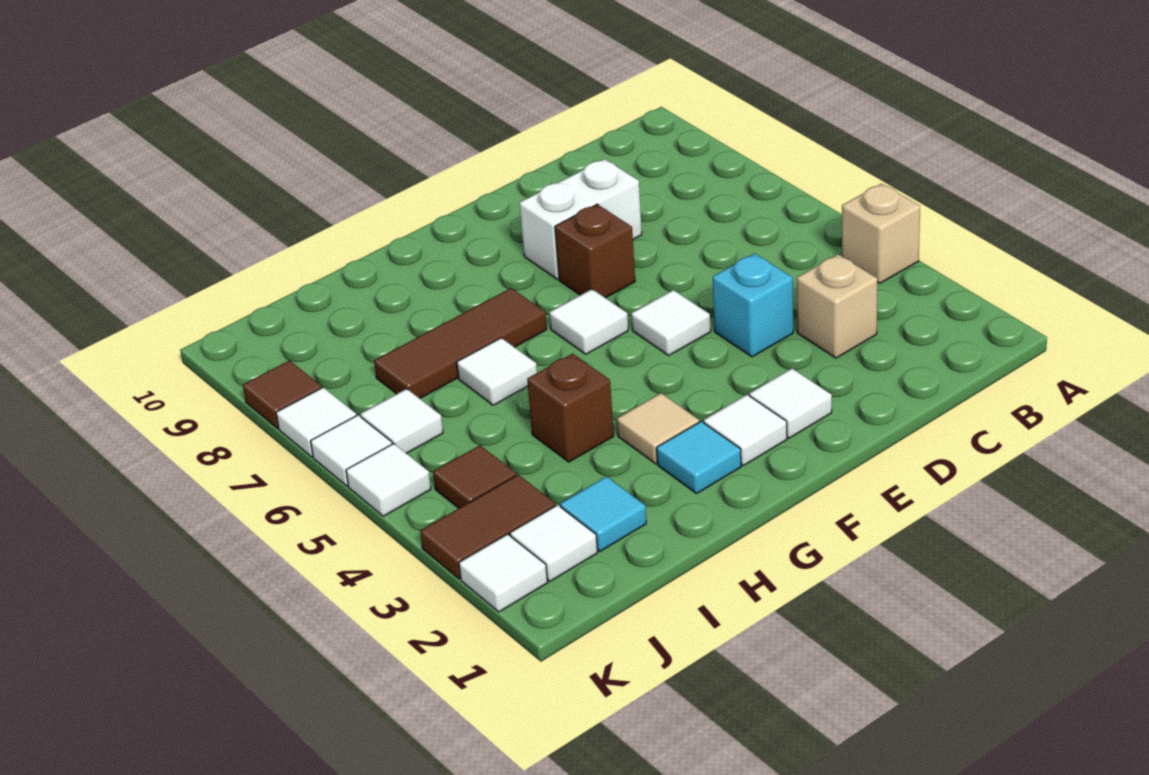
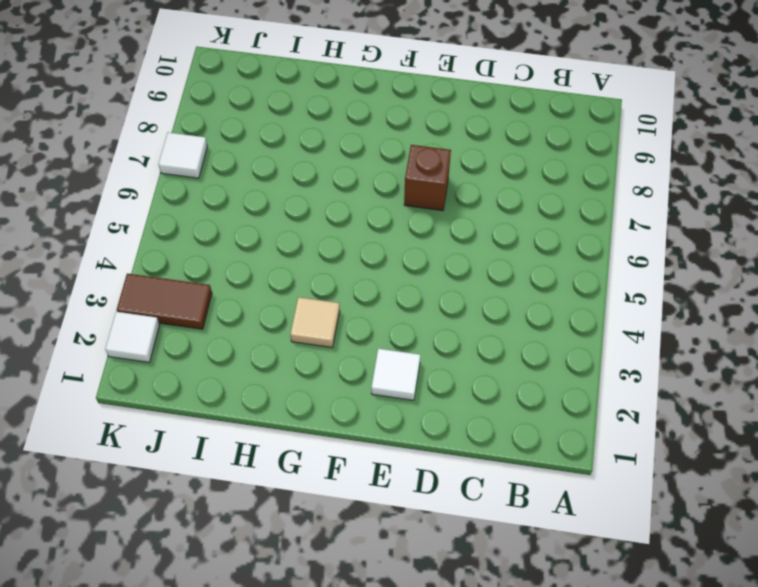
none -> tan 1x1 brick [842,184,920,283]
none -> tan 1x1 brick [797,254,877,358]
none -> cyan 1x1 brick [713,253,793,357]

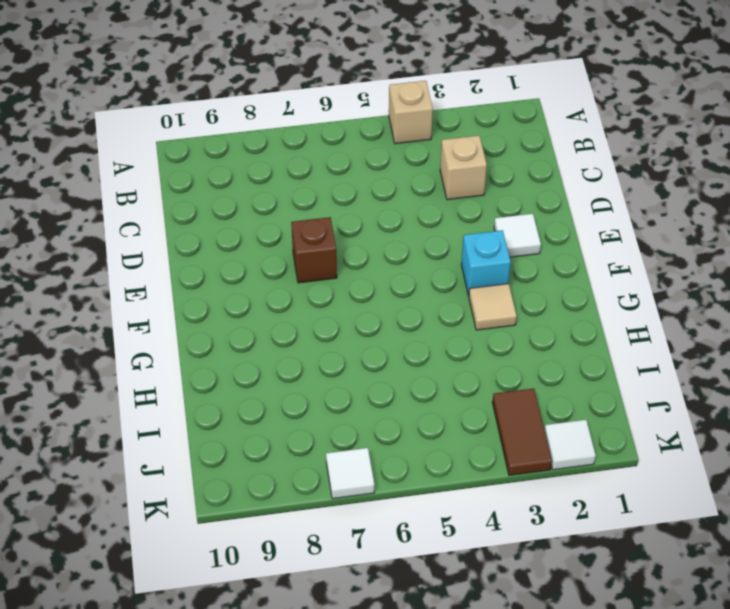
cyan 1x1 brick [461,230,511,296] -> cyan 1x1 brick moved to [713,253,793,357]
none -> white 1x2 brick [520,159,642,279]
none -> white 1x1 tile [631,290,711,356]
none -> white 1x1 tile [703,395,787,466]

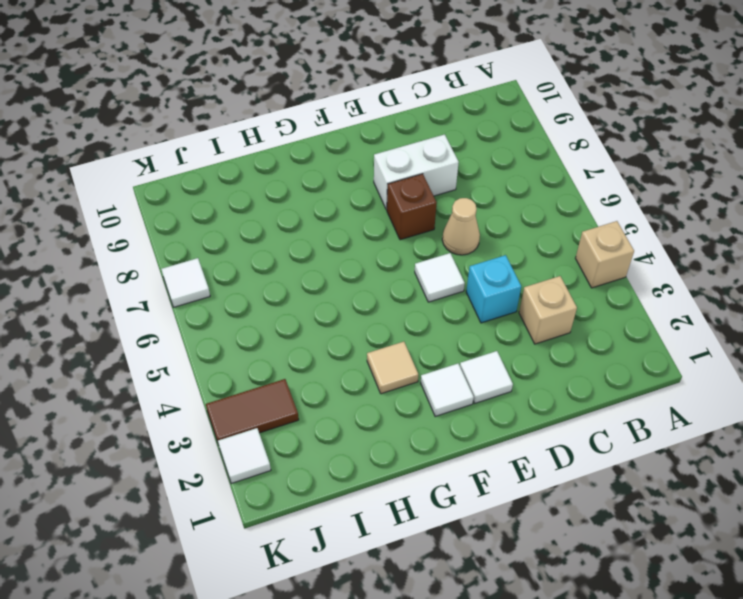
tan 1x1 cone [442,198,480,255] -> none
none -> white 1x1 tile [549,289,628,354]
none -> cyan 1x1 tile [657,421,741,494]
none -> brown 1x3 tile [374,288,547,399]

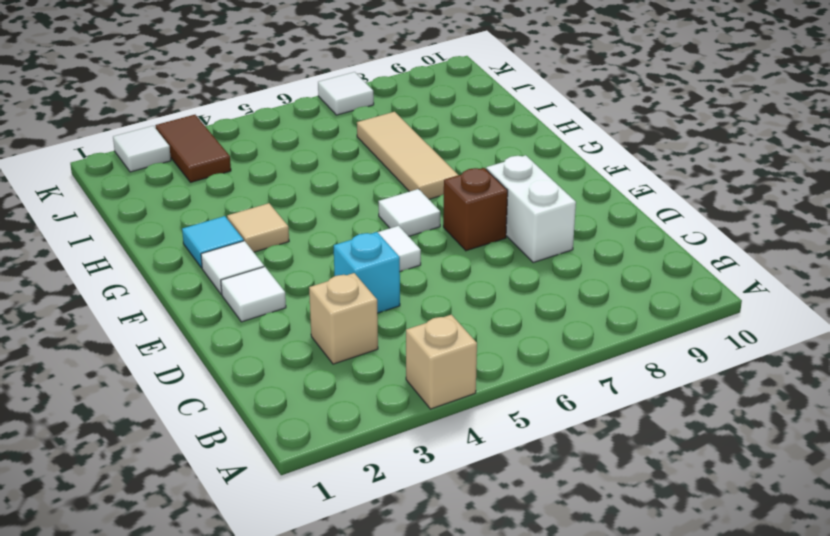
tan 1x3 tile [357,112,458,199] -> brown 1x3 tile [374,288,547,399]
none -> brown 1x1 brick [527,354,614,462]
none -> white 1x1 tile [457,338,537,405]
none -> cyan 1x1 tile [560,476,646,551]

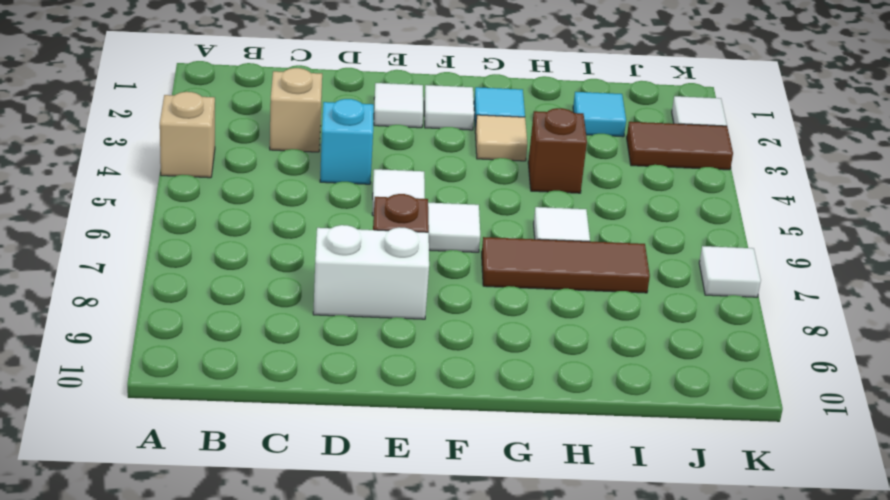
none -> white 1x1 tile [510,505,598,581]
none -> brown 1x1 tile [433,445,516,508]
none -> white 1x1 tile [360,389,443,454]

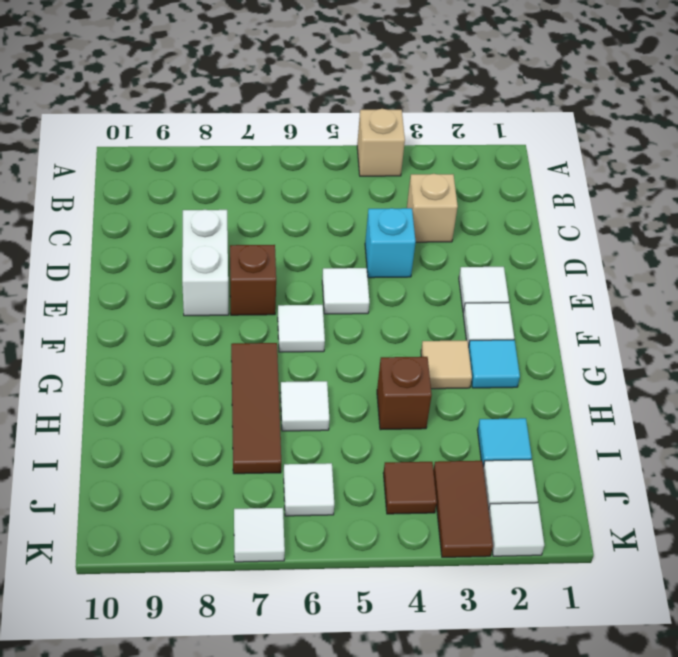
none -> white 1x1 tile [346,444,431,516]
none -> white 1x1 tile [311,415,392,486]
none -> brown 1x1 tile [243,360,322,429]

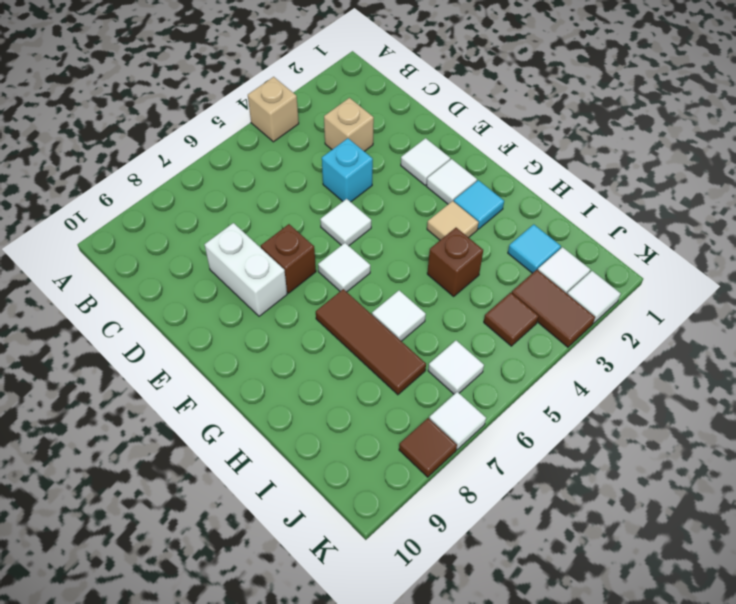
none -> white 1x1 tile [346,444,431,516]
none -> white 1x1 tile [311,415,392,486]

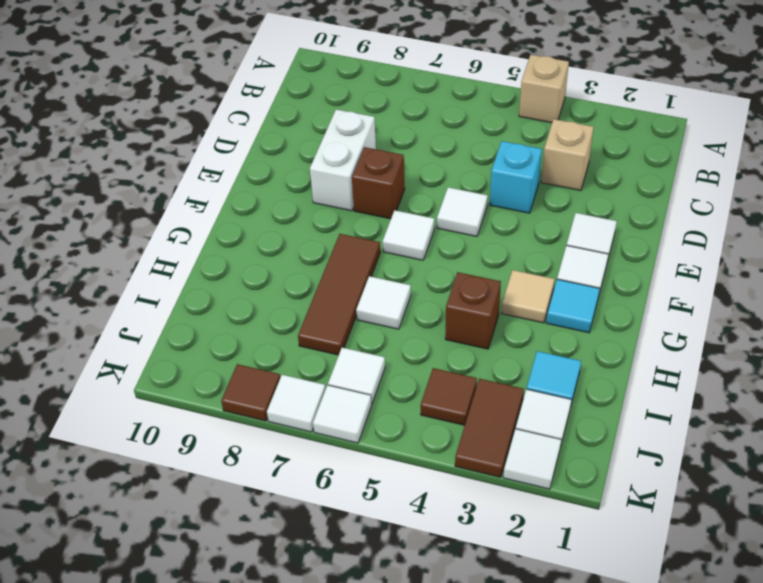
none -> white 1x1 tile [346,444,431,516]

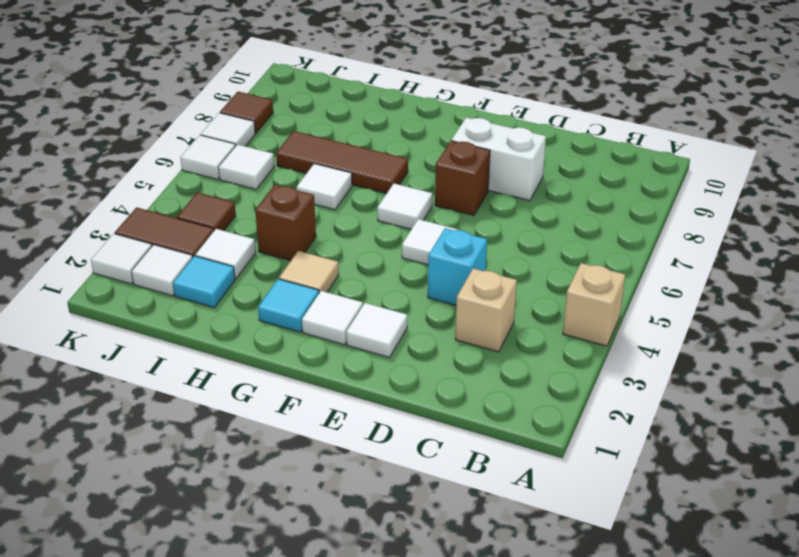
white 1x1 tile [195,229,256,279] -> white 1x1 tile moved to [346,444,431,516]

